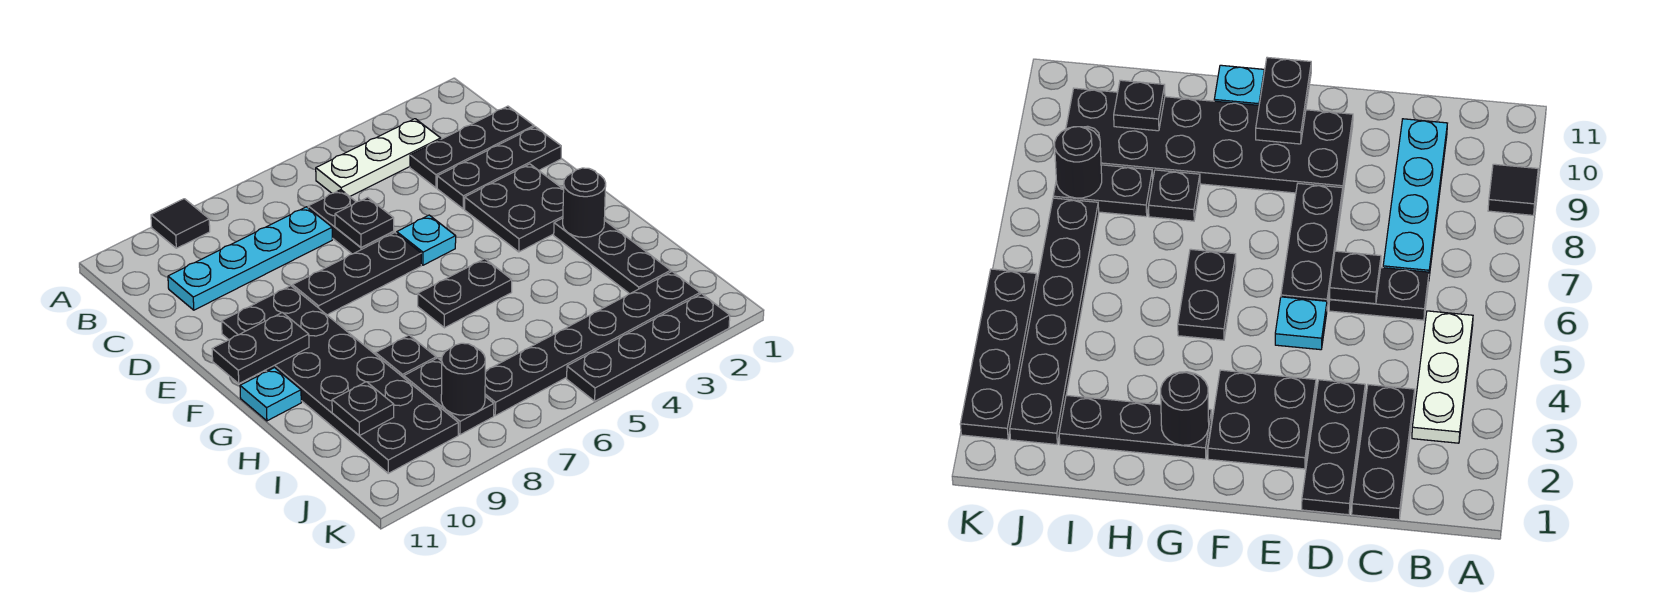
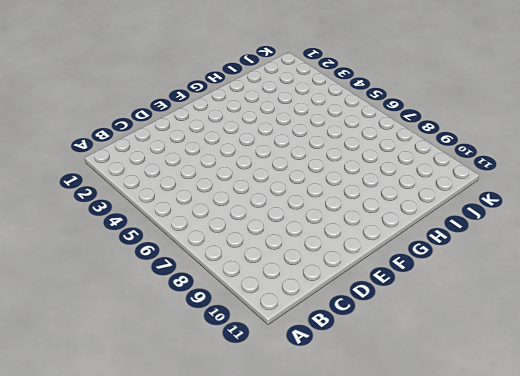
none -> black 1x1 tile [151,199,210,248]
none -> white 1x3 plate [316,119,441,196]
none -> black 1x3 plate [410,106,534,188]

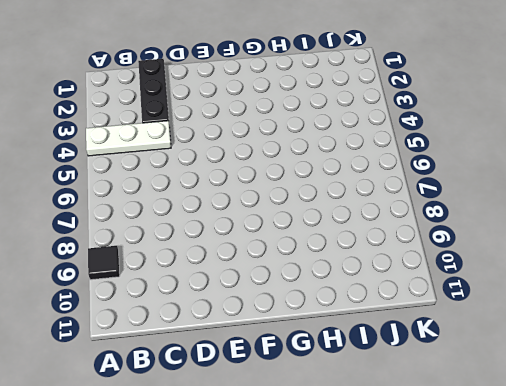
white 1x3 plate [86,121,171,156] -> white 1x3 plate turned to [316,119,441,196]
none -> black 1x2 plate [308,190,394,254]
none -> cyan 1x4 plate [168,207,332,310]
none -> black 1x3 plate [437,127,561,209]

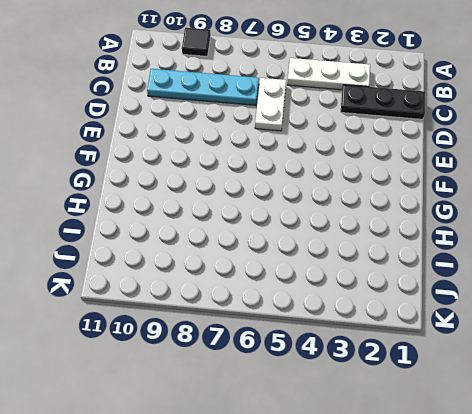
white 1x2 plate [255,78,286,131] -> black 1x2 plate [308,190,394,254]
none -> black 1x3 plate [437,127,561,209]
none -> black 2x2 plate [465,164,564,252]
none -> cyan 1x1 plate [397,215,456,265]

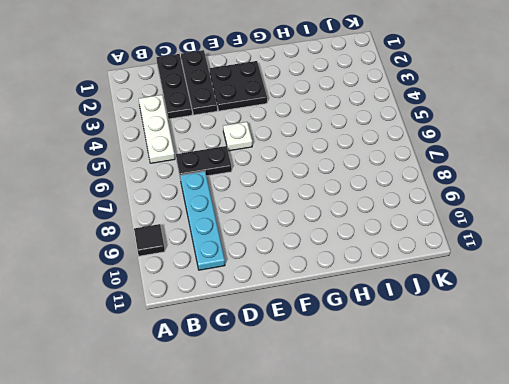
white 1x1 plate [223,122,252,151] -> cyan 1x1 plate [397,215,456,265]
none -> black 1x3 plate [293,233,421,315]
none -> black 2x6 plate [222,286,458,473]
none -> black 1x3 plate [554,218,671,294]

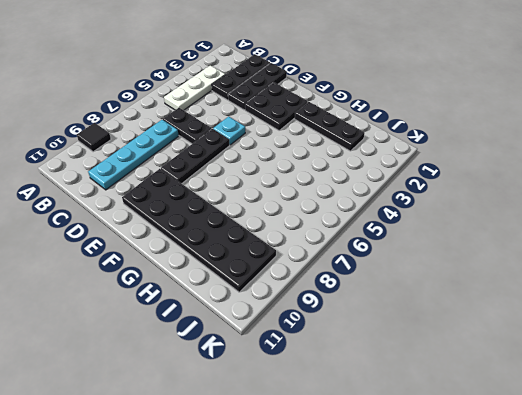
none -> black 1x2 plate [418,259,512,328]
none -> cyan 1x1 plate [240,368,301,421]
none -> black 1x1 plate [376,335,436,378]

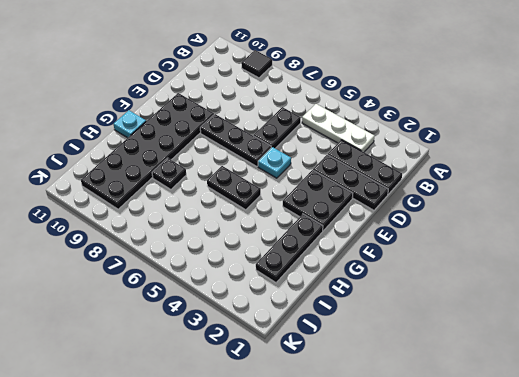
none -> cyan 1x4 plate [168,207,332,310]
none -> black 1x2 plate [404,358,494,435]
none -> black 1x6 plate [485,272,700,416]

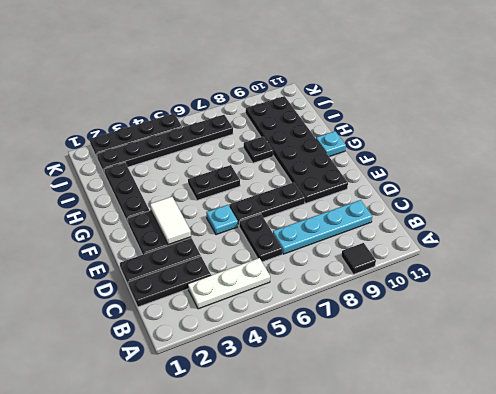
white 1x2 tile [150,197,191,245] -> none
none -> black 1x2 plate [404,358,494,435]
none -> black 1x1 plate [335,197,394,248]
none -> black 1x2 plate [212,313,309,383]

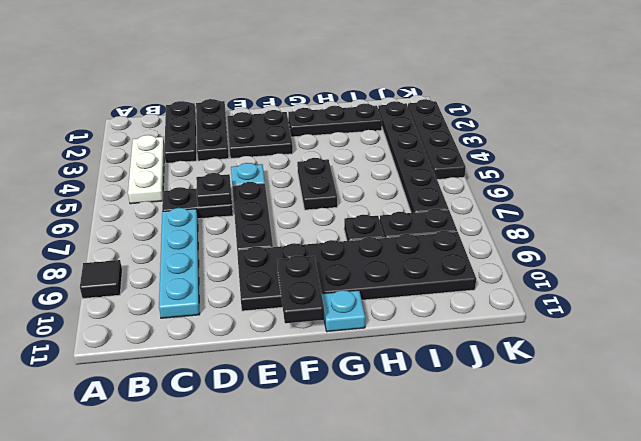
none -> black 1x1 round brick [563,168,606,237]
none -> black 1x1 plate [332,382,394,436]
none -> black 1x1 round brick [441,343,485,415]

